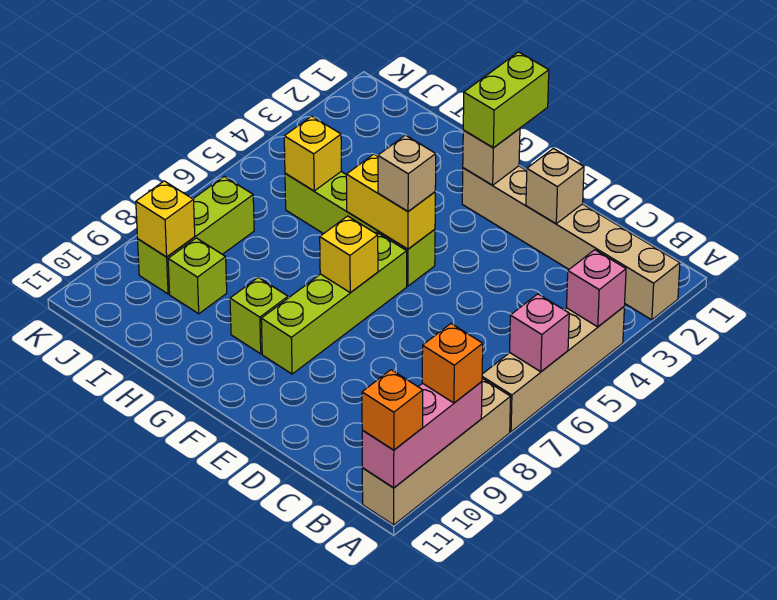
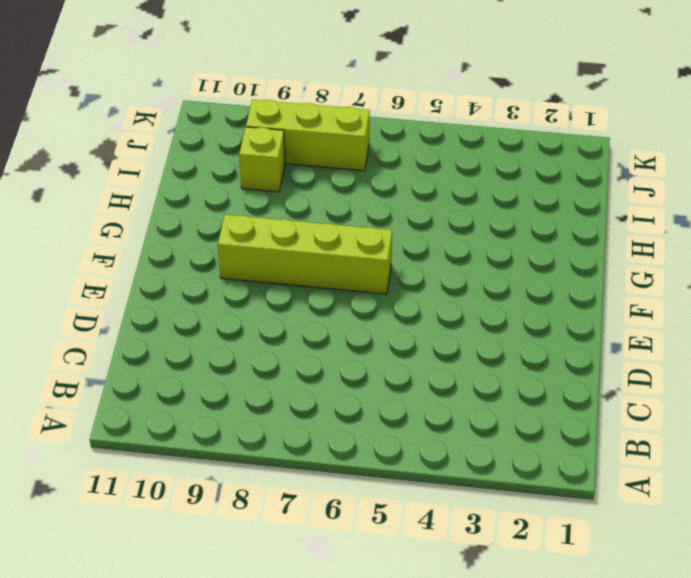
none -> tan 1x6 brick [462,166,680,320]
none -> tan 1x4 brick [482,307,624,432]
none -> tan 1x4 brick [362,379,511,525]

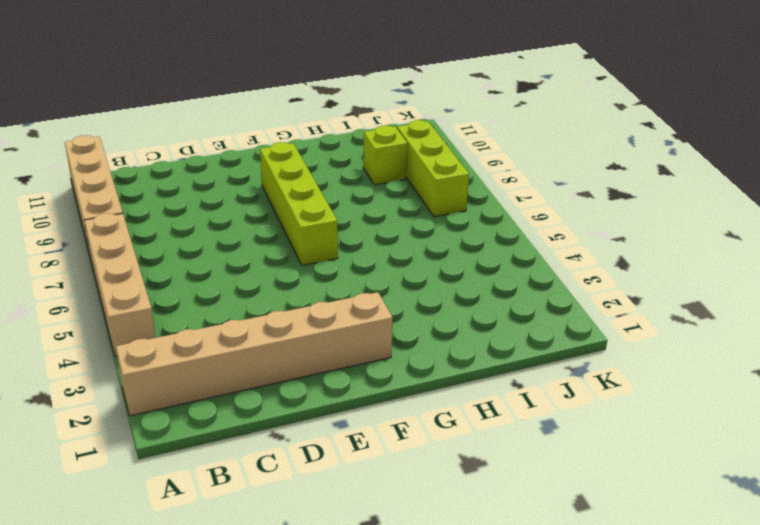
none -> lime 1x4 brick [285,172,435,286]
none -> lime 1x1 brick [230,277,288,354]
none -> pink 1x1 brick [567,250,626,327]

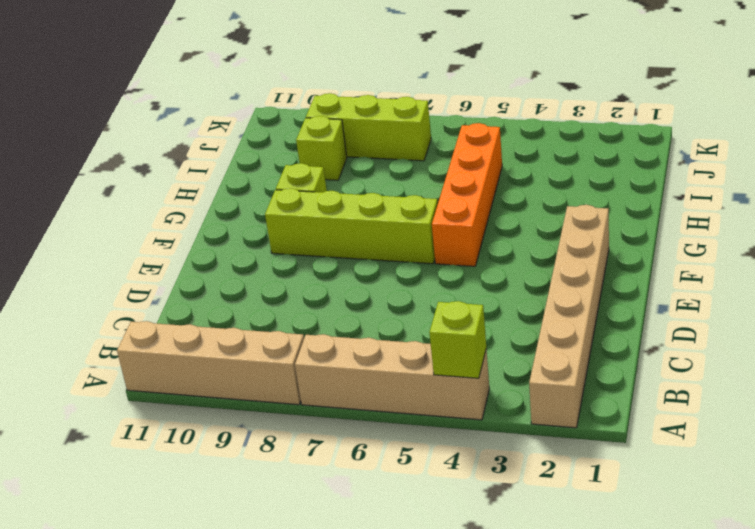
lime 1x1 brick [429,301,486,378] -> pink 1x1 brick [567,250,626,327]
orange 1x4 brick [432,123,502,266] -> lime 1x4 brick [285,172,435,286]
none -> pink 1x1 brick [510,294,569,372]
none -> pink 1x3 brick [362,382,482,488]
none -> tan 1x1 brick [526,149,584,224]

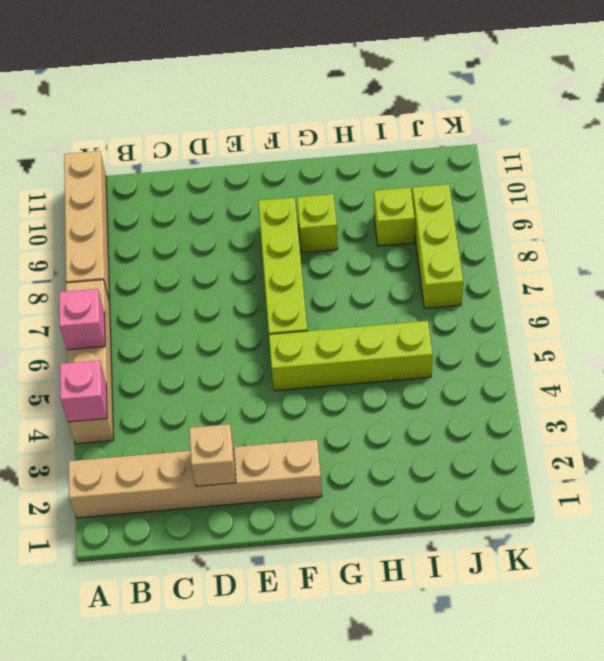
none -> pink 1x3 brick [362,382,482,488]
none -> tan 1x1 brick [463,128,520,185]
none -> yellow 1x2 brick [346,154,435,249]

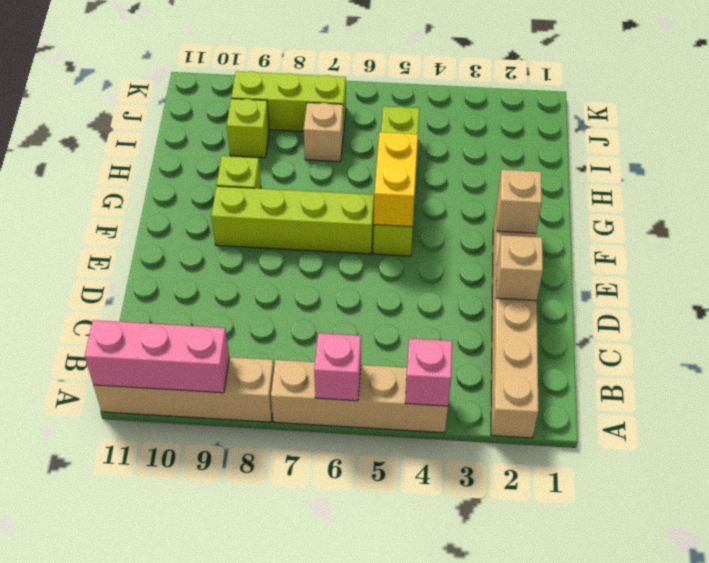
tan 1x1 brick [304,103,343,162] -> tan 1x1 brick moved to [378,135,436,211]
none -> yellow 1x1 brick [320,216,378,293]
none -> yellow 1x1 brick [284,116,341,191]
none -> yellow 1x1 brick [136,181,195,257]

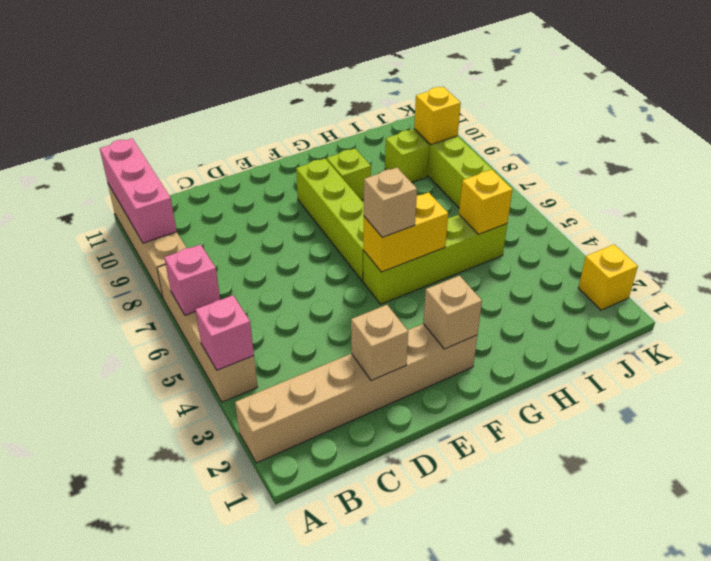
yellow 1x1 brick [578,244,638,310] -> yellow 1x1 brick moved to [320,216,378,293]
none -> orange 1x1 brick [422,324,483,403]
none -> orange 1x1 brick [362,370,423,450]
none -> lime 1x2 brick [463,52,549,148]

